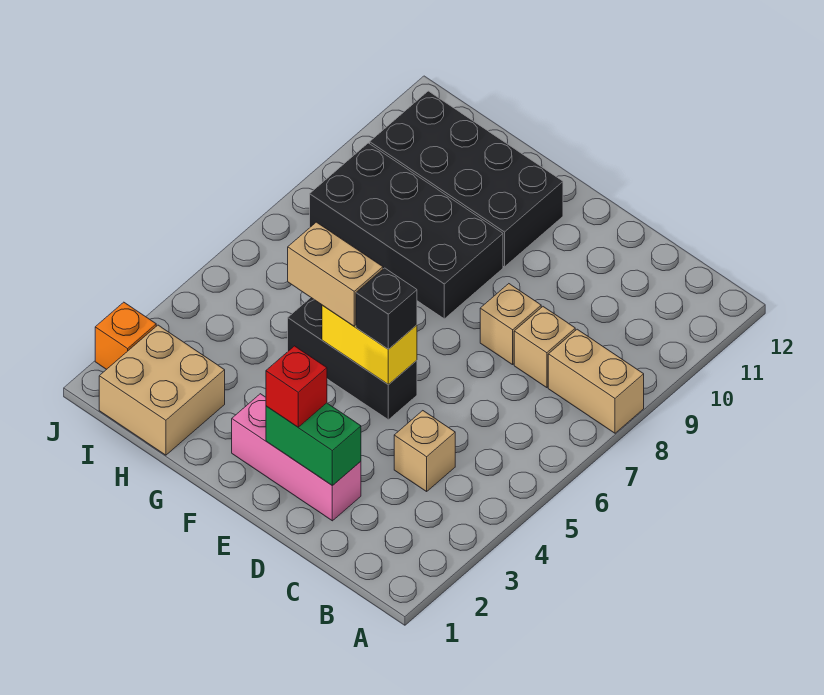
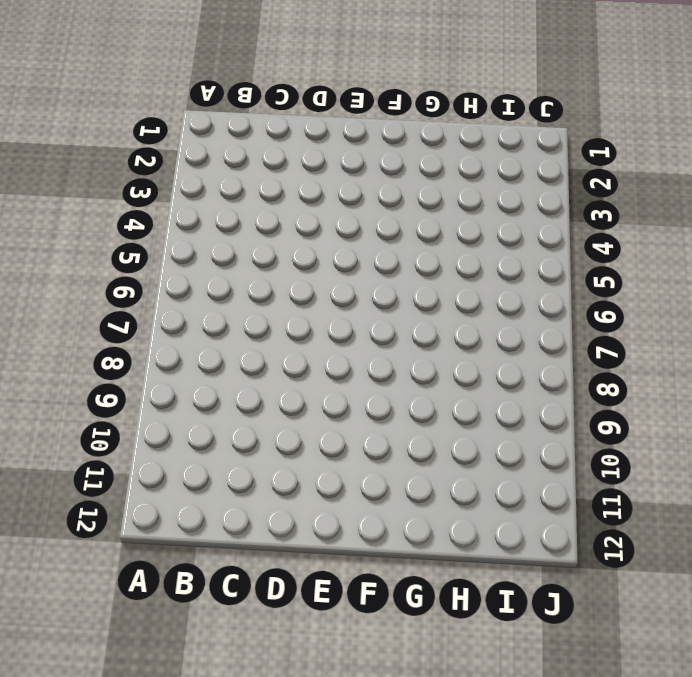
none -> tan 1x2 brick [548,329,644,433]
none -> tan 1x1 brick [394,411,455,491]
none -> tan 1x1 brick [514,307,575,388]

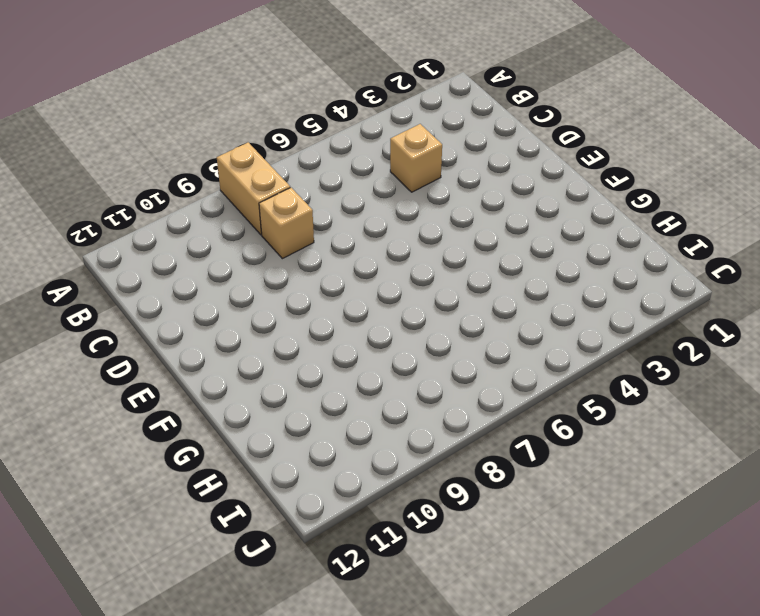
none -> pink 1x3 brick [232,394,361,521]
none -> tan 1x1 brick [480,284,541,365]
none -> black 1x3 brick [288,298,417,420]

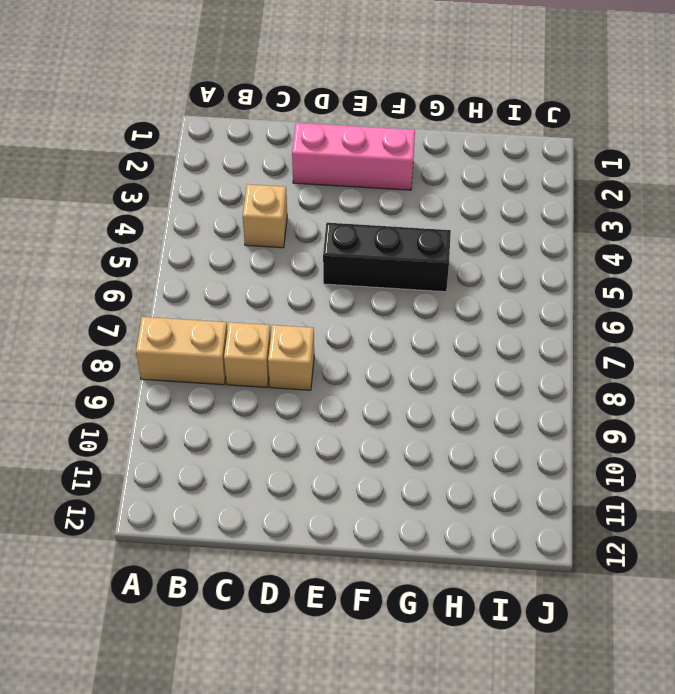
none -> black 2x4 brick [310,143,503,319]
none -> black 2x4 brick [370,91,563,267]
none -> tan 2x2 brick [99,325,225,455]

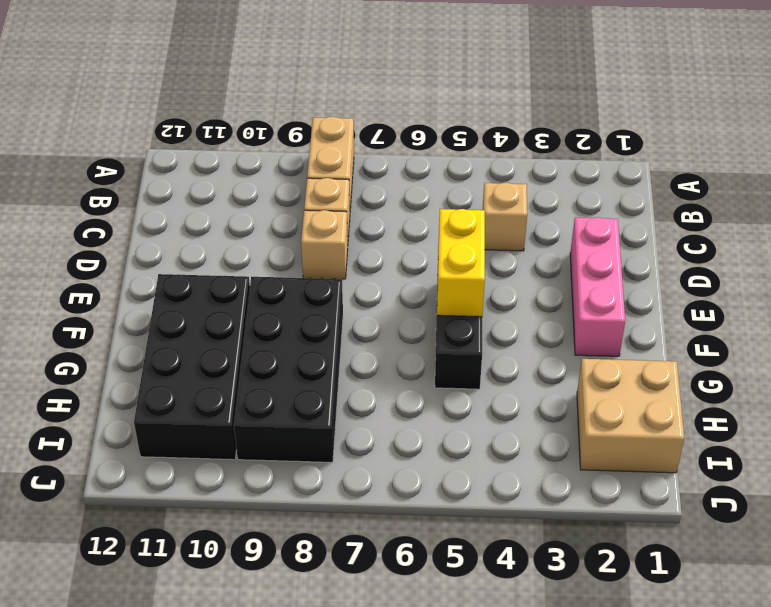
none -> orange 1x1 brick [95,302,156,369]
none -> green 1x2 brick [266,403,361,486]
none -> red 1x1 brick [266,346,327,427]

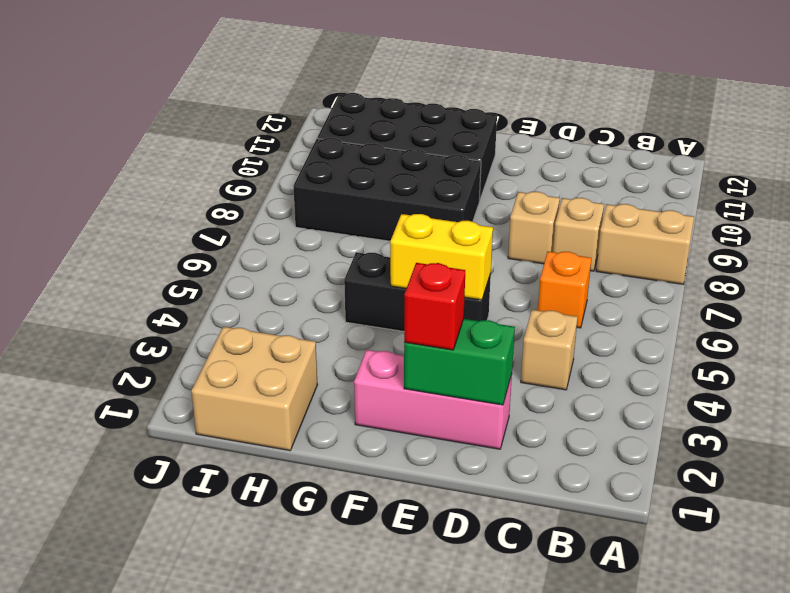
orange 1x1 brick [538,251,591,328] -> orange 1x1 brick moved to [95,302,156,369]
none -> black 1x1 brick [356,268,417,349]
none -> tan 1x2 brick [288,222,383,326]

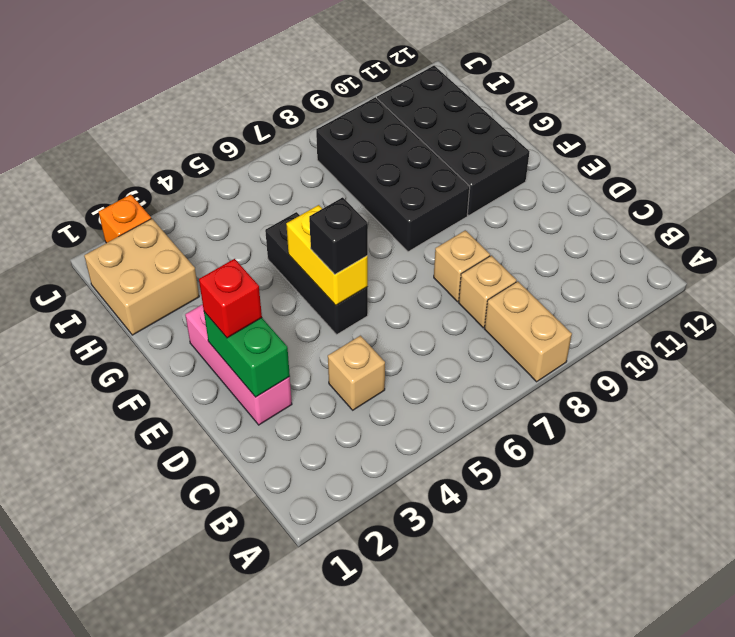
none -> tan 1x2 brick [288,222,383,326]

